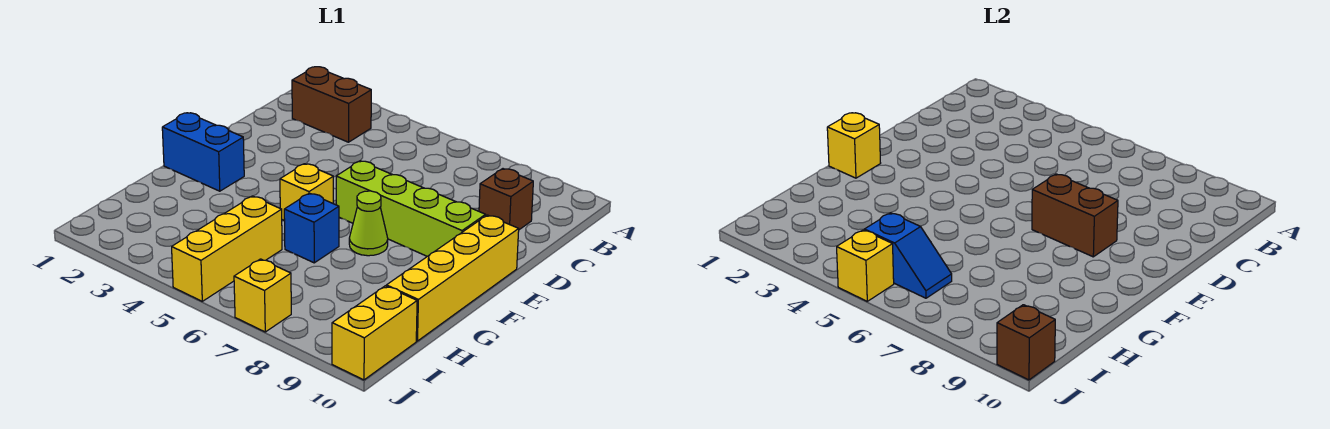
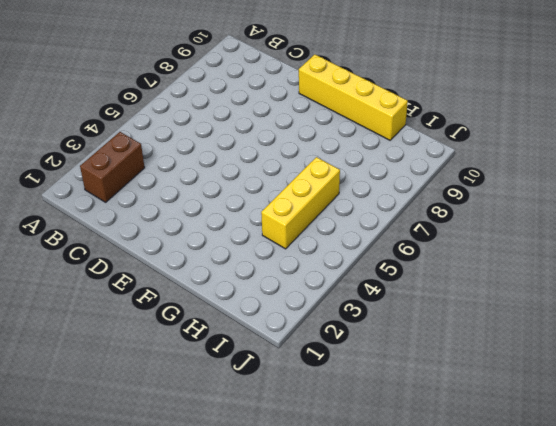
yellow 1x3 brick [261,157,340,249] -> yellow 1x3 brick turned to [172,196,282,301]
none -> brown 1x1 brick [479,169,533,230]
none -> lime 1x4 brick [336,161,486,256]
none -> blue 1x2 brick [162,113,244,191]

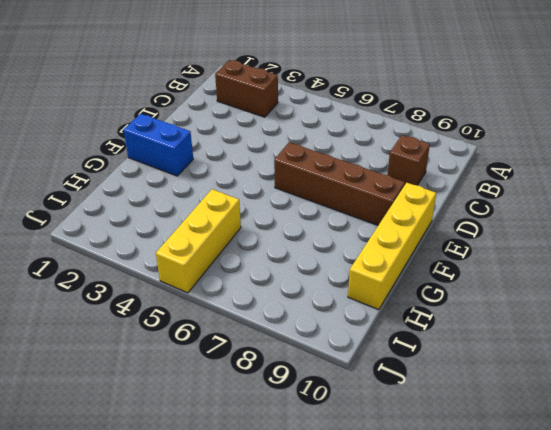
brown 1x4 brick [274,142,405,225] -> lime 1x4 brick [336,161,486,256]
none -> yellow 1x1 brick [280,164,333,221]
none -> lime 1x1 cone [349,191,388,256]
none -> blue 1x1 brick [284,193,339,263]

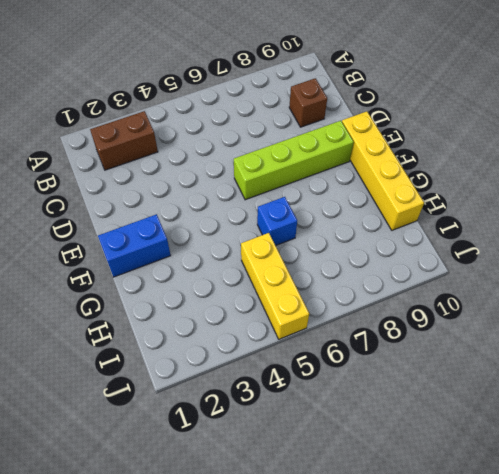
none -> yellow 1x1 brick [280,164,333,221]
none -> lime 1x1 cone [349,191,388,256]
none -> yellow 1x2 brick [332,286,417,380]

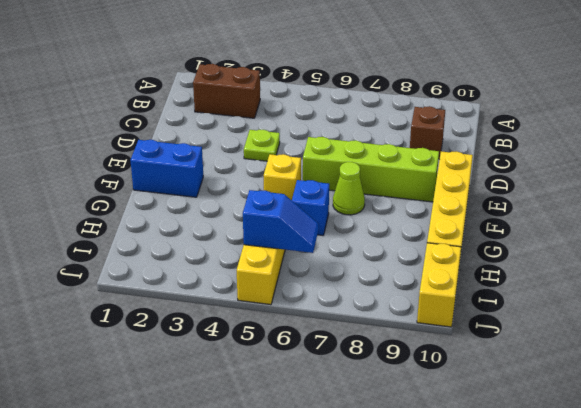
lime 1x1 plate [244,130,280,161] -> none
none -> yellow 1x1 brick [234,259,291,332]
none -> brown 1x2 brick [1032,174,1118,257]
none -> yellow 1x1 brick [827,113,880,178]

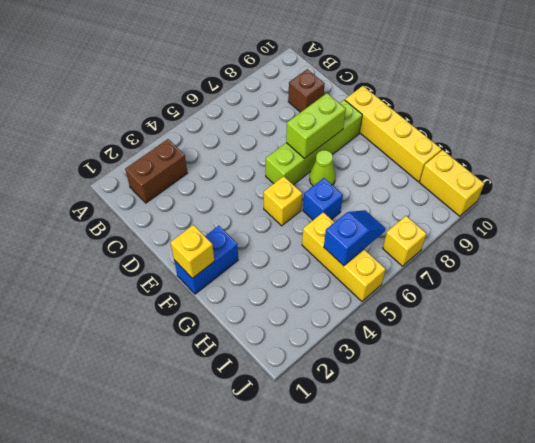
lime 1x2 brick [286,93,346,159] -> brown 1x2 brick [1032,174,1118,257]
none -> yellow 1x1 brick [837,230,894,301]
none -> brown 1x1 brick [997,305,1055,380]

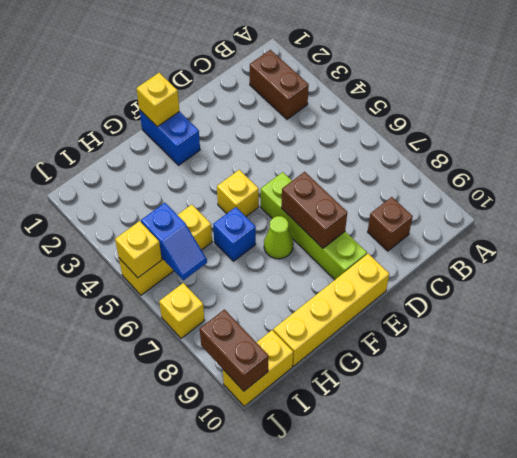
brown 1x2 brick [200,310,268,391] -> brown 1x1 brick [997,305,1055,380]

